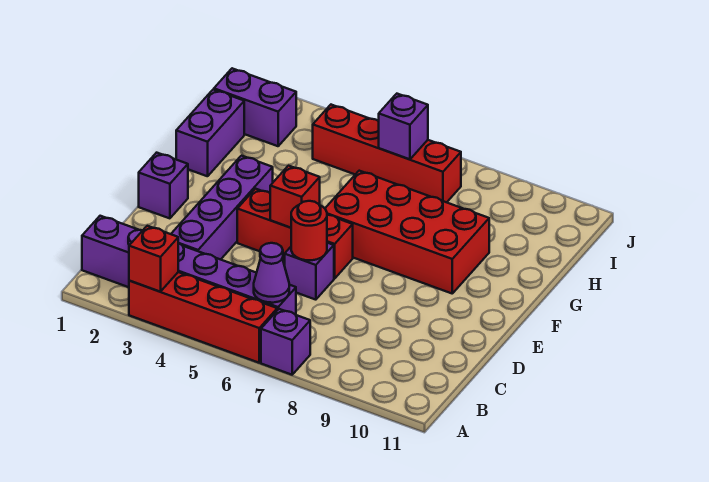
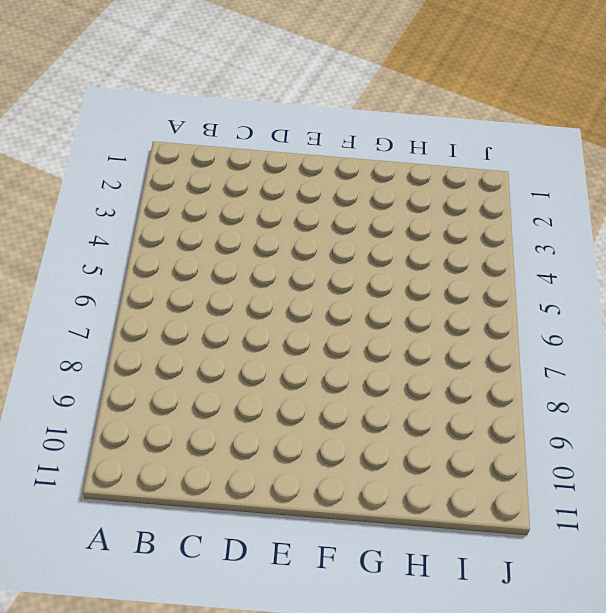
none -> red 1x4 brick [129,272,277,363]
none -> purple 1x1 brick [261,309,310,375]
none -> purple 1x6 brick [82,216,296,315]

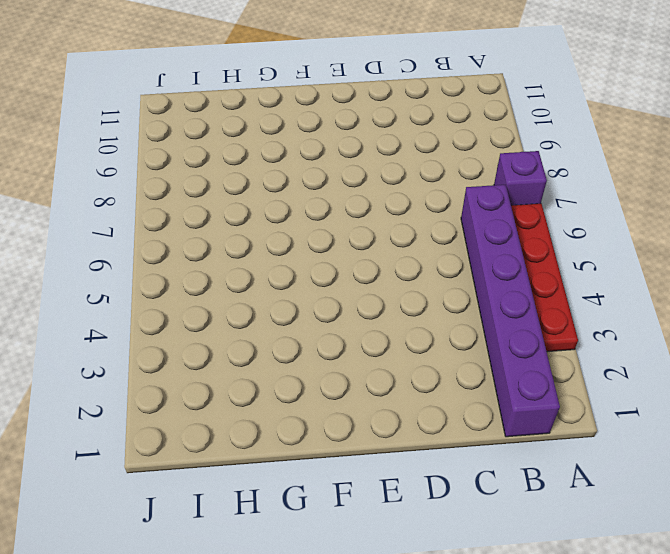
red 1x4 plate [511,204,578,352] -> red 1x4 brick [129,272,277,363]
none -> purple 1x4 brick [171,156,273,260]
none -> purple 1x1 brick [285,243,334,300]
none -> purple 1x1 brick [139,153,188,218]

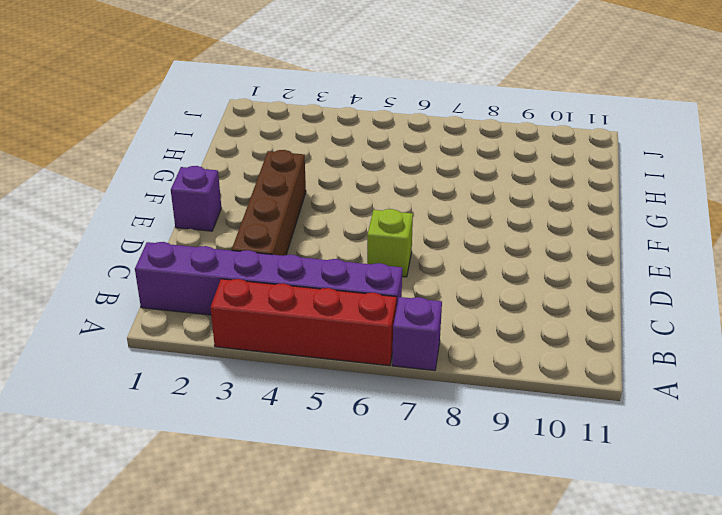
brown 1x4 brick [232,150,306,256] -> purple 1x4 brick [171,156,273,260]
lime 1x1 brick [367,209,413,277] -> purple 1x1 brick [285,243,334,300]
none -> red 1x3 brick [237,189,353,279]
none -> red 2x4 brick [325,171,489,293]
none -> purple 1x2 brick [176,89,244,176]

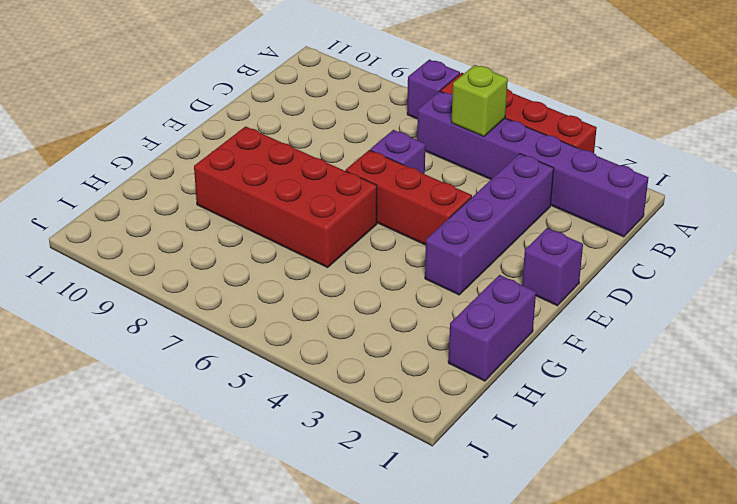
lime 1x1 brick [451,65,508,137] -> none
none -> purple 1x2 brick [214,68,296,146]
none -> red 1x4 brick [313,105,461,202]
none -> red 1x1 brick [129,226,178,292]

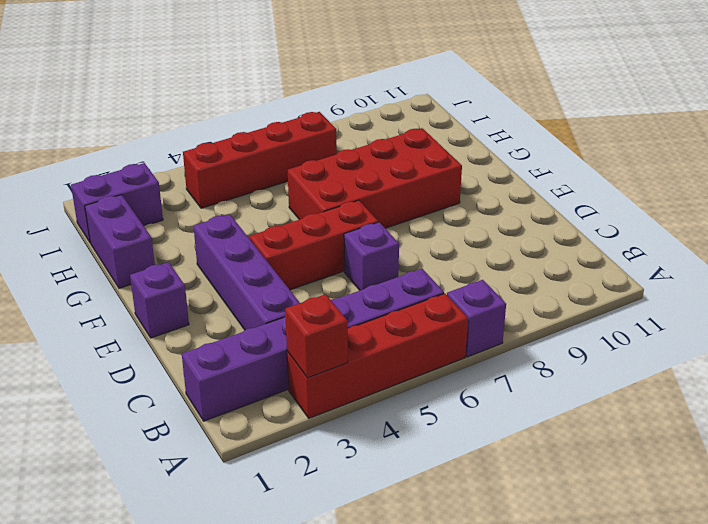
none -> purple 1x1 cone [254,243,289,303]
none -> red 1x1 round brick [291,201,327,260]
none -> red 1x1 brick [270,166,320,228]

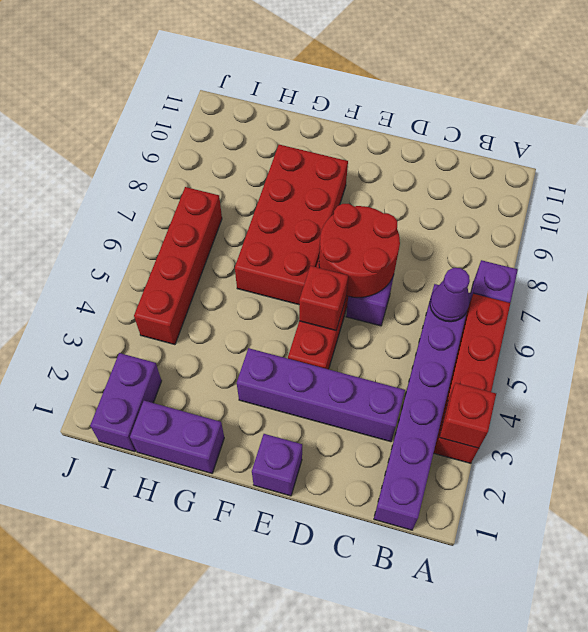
red 2x2 round brick [319,204,400,297] -> red 1x1 round brick [291,201,327,260]
none -> purple 1x1 brick [379,94,428,159]

